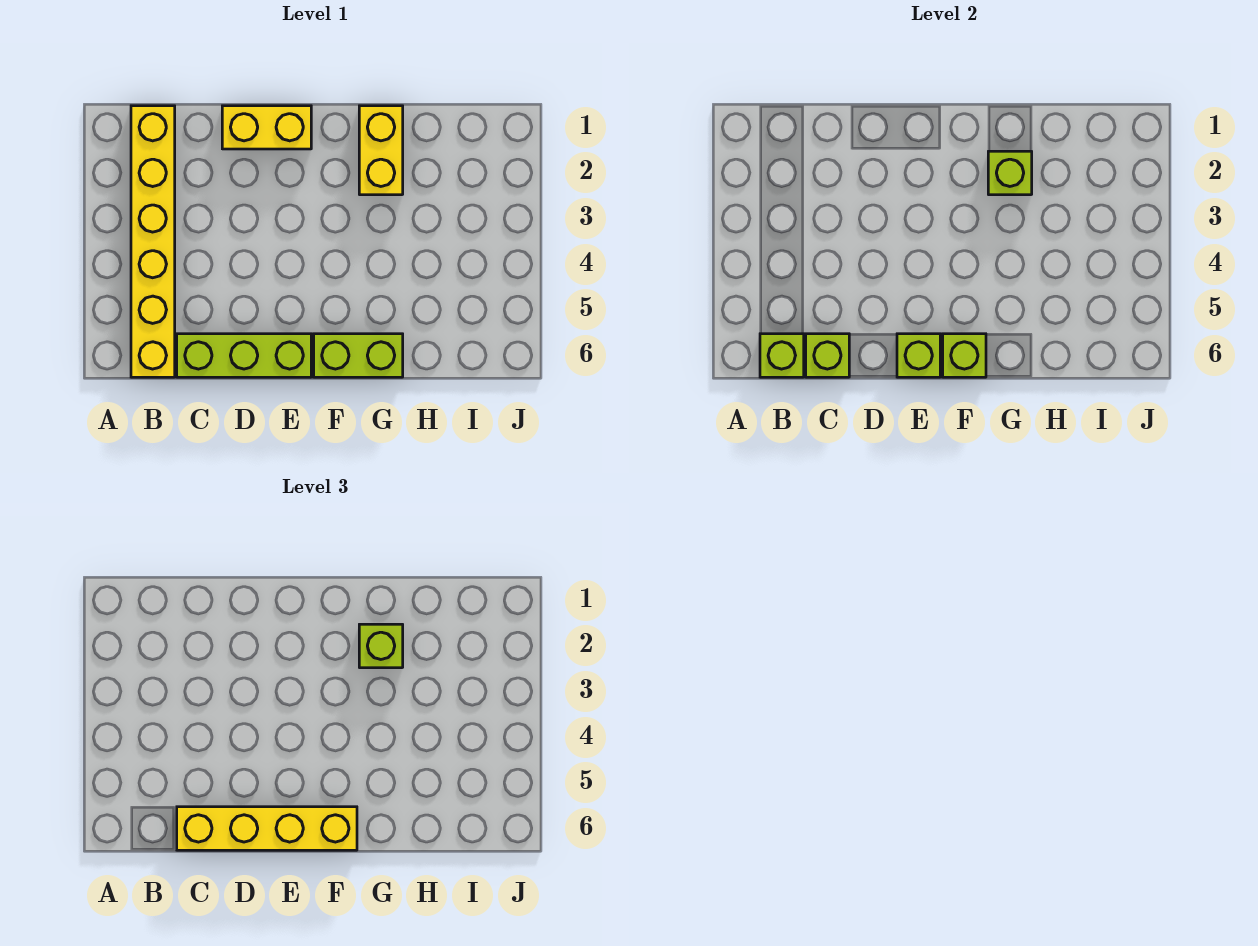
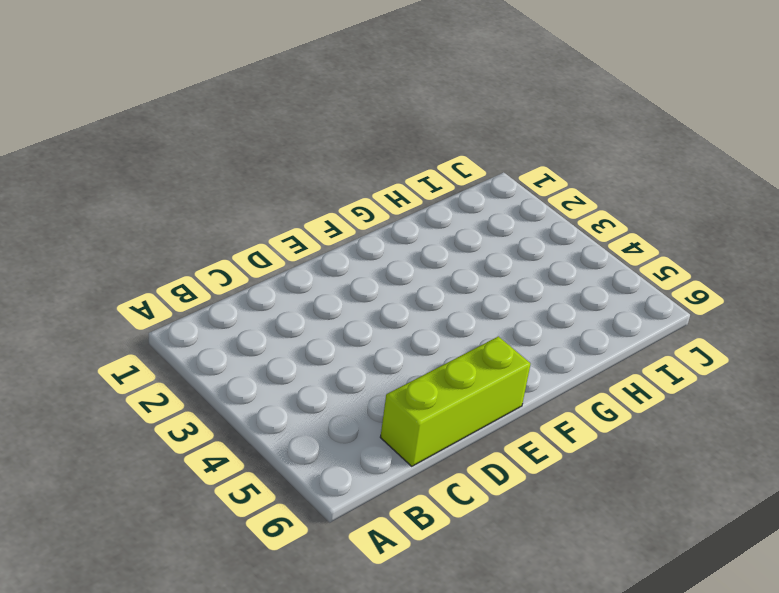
none -> yellow 1x6 brick [131,106,175,377]
none -> yellow 1x2 brick [222,106,311,149]
none -> lime 1x2 brick [314,334,403,377]

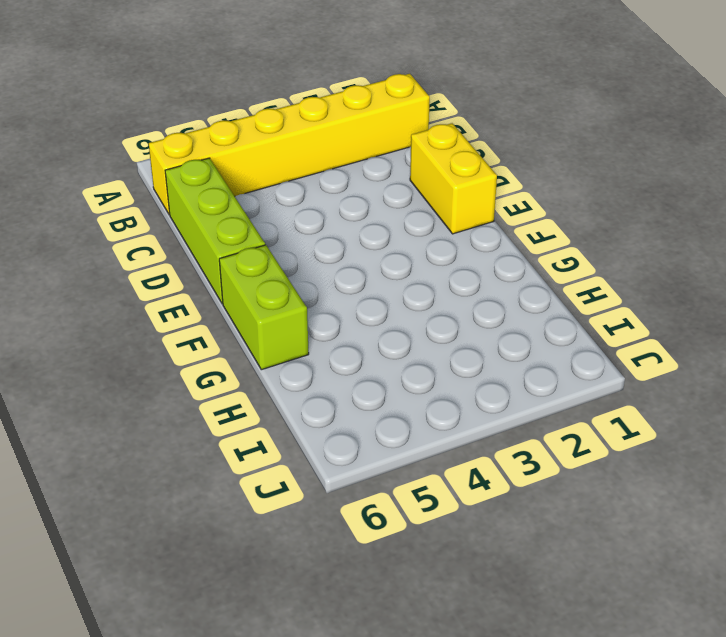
none -> yellow 1x2 brick [359,106,403,195]
none -> lime 1x1 brick [760,334,804,377]
none -> lime 1x1 brick [806,334,849,377]

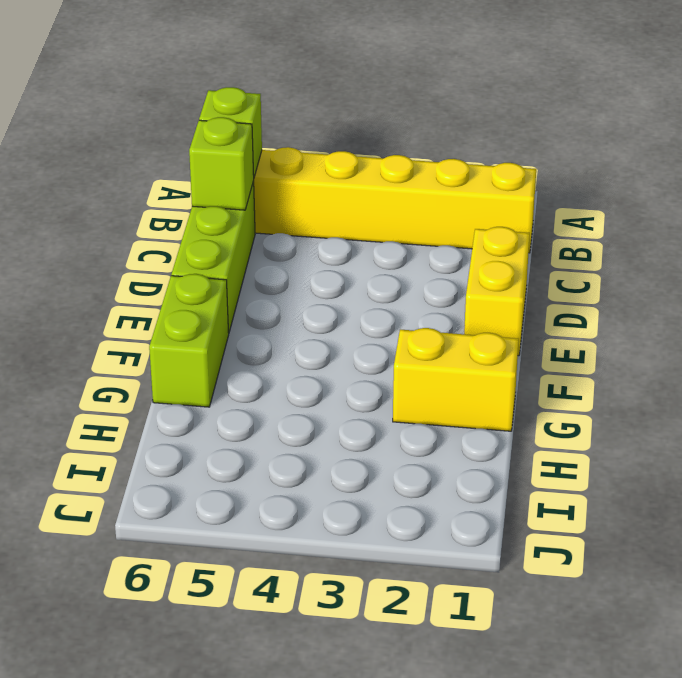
none -> lime 1x1 brick [897,334,940,377]
none -> lime 1x1 brick [943,334,986,377]
none -> lime 1x1 brick [988,151,1032,195]

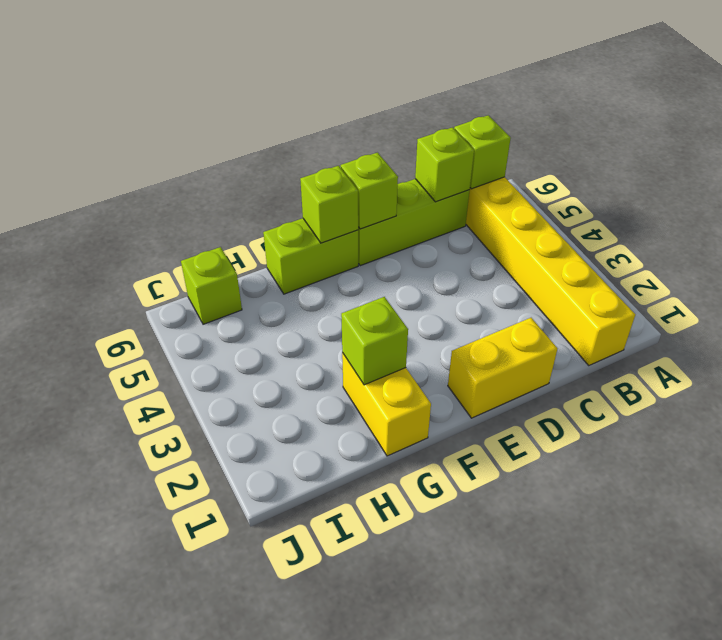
lime 1x1 brick [181,247,242,324] -> lime 1x1 brick moved to [359,624,403,668]
none -> yellow 1x4 brick [177,807,357,850]

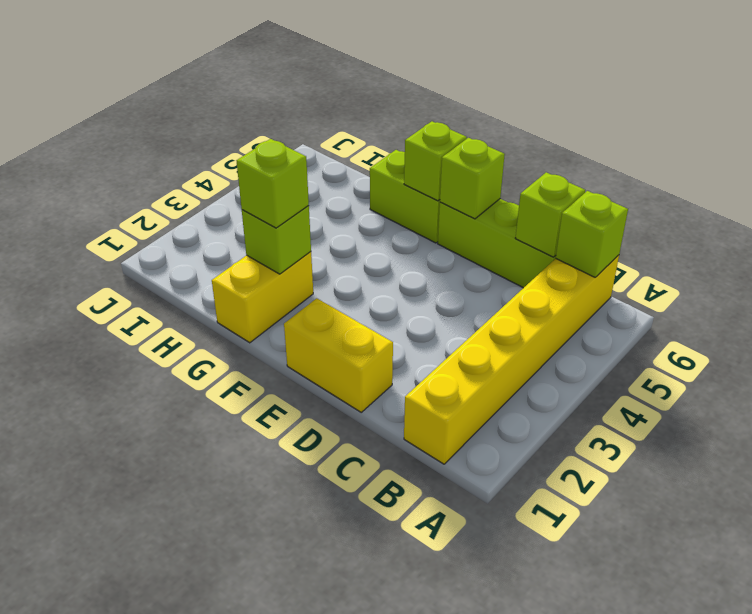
none -> yellow 1x4 brick [177,807,357,850]

